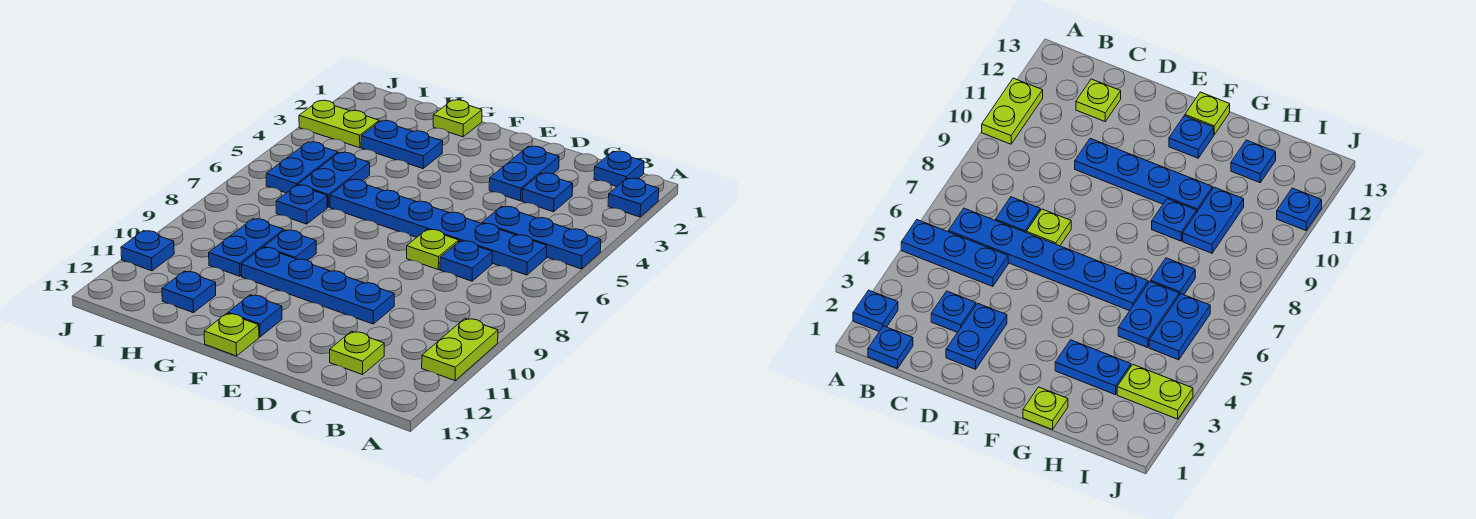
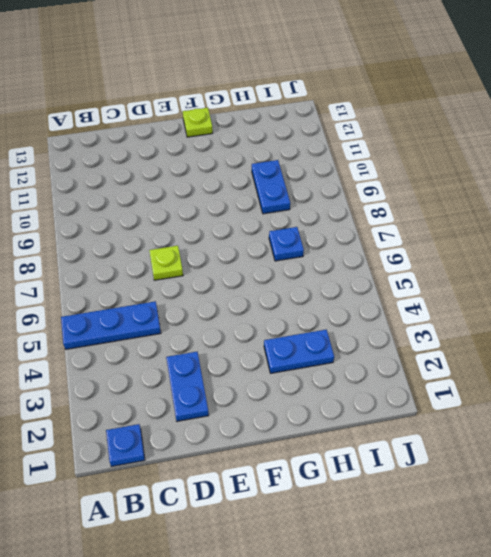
none -> blue 1x1 plate [608,178,659,217]
none -> lime 1x2 plate [422,318,498,381]
none -> blue 1x6 plate [330,179,547,275]

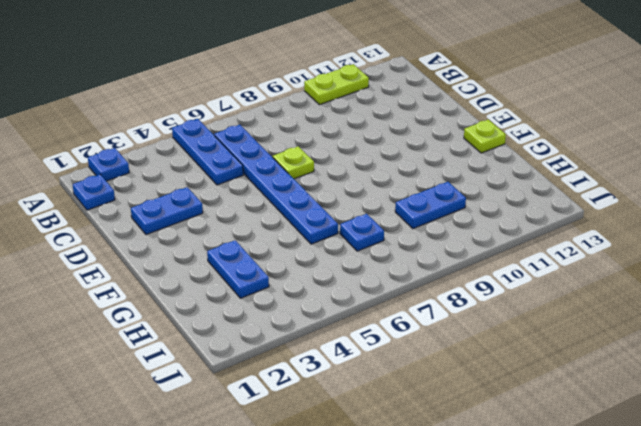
none -> blue 1x1 plate [522,173,573,212]
none -> blue 1x1 plate [440,241,492,281]
none -> lime 1x1 plate [330,331,384,375]

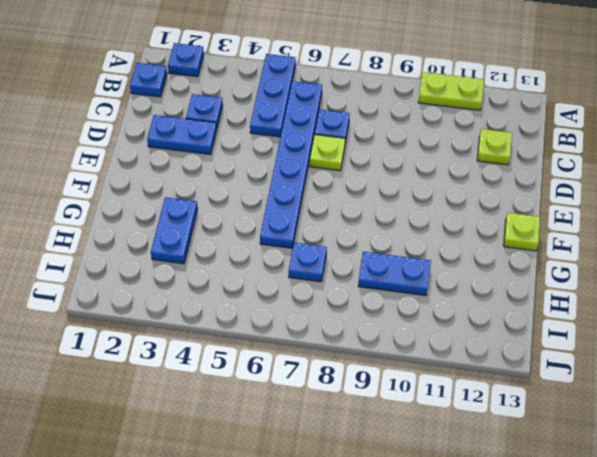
none -> blue 1x4 plate [241,247,394,324]
none -> blue 1x1 plate [228,295,282,337]
none -> lime 1x1 plate [433,100,482,137]

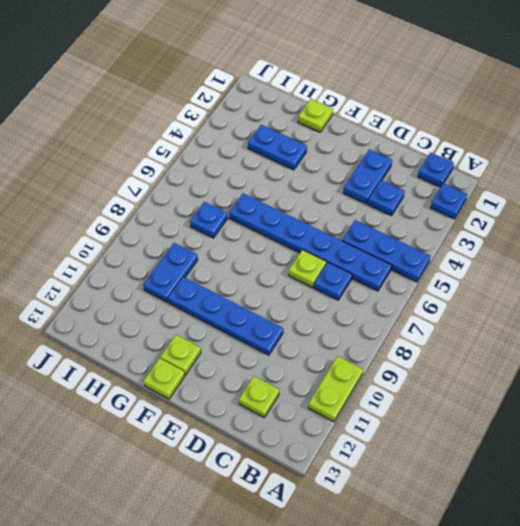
lime 1x1 plate [161,335,201,375] -> blue 1x1 plate [228,295,282,337]
none -> blue 1x1 plate [264,230,316,260]
none -> blue 1x2 plate [298,152,370,207]
none -> blue 1x1 plate [162,271,216,313]

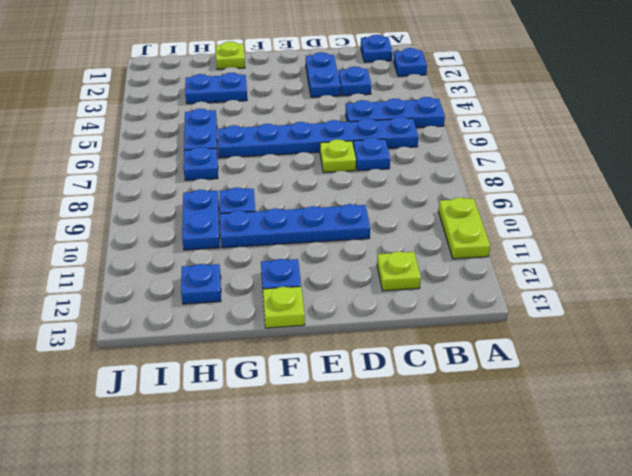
none -> lime 1x2 plate [299,100,379,148]
none -> blue 1x2 plate [266,142,338,193]
none -> blue 1x1 plate [121,231,174,271]

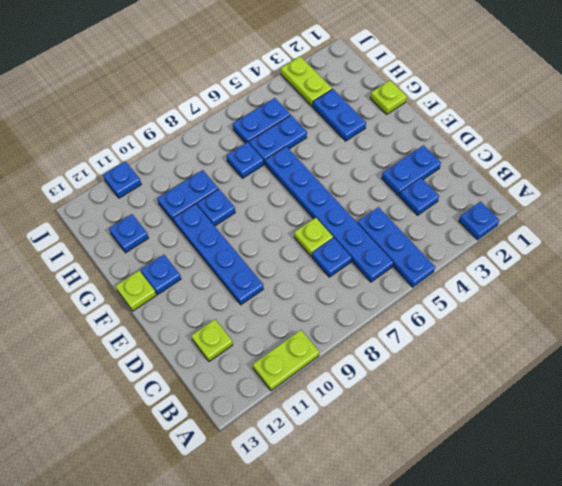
none -> blue 1x1 plate [594,151,644,187]

